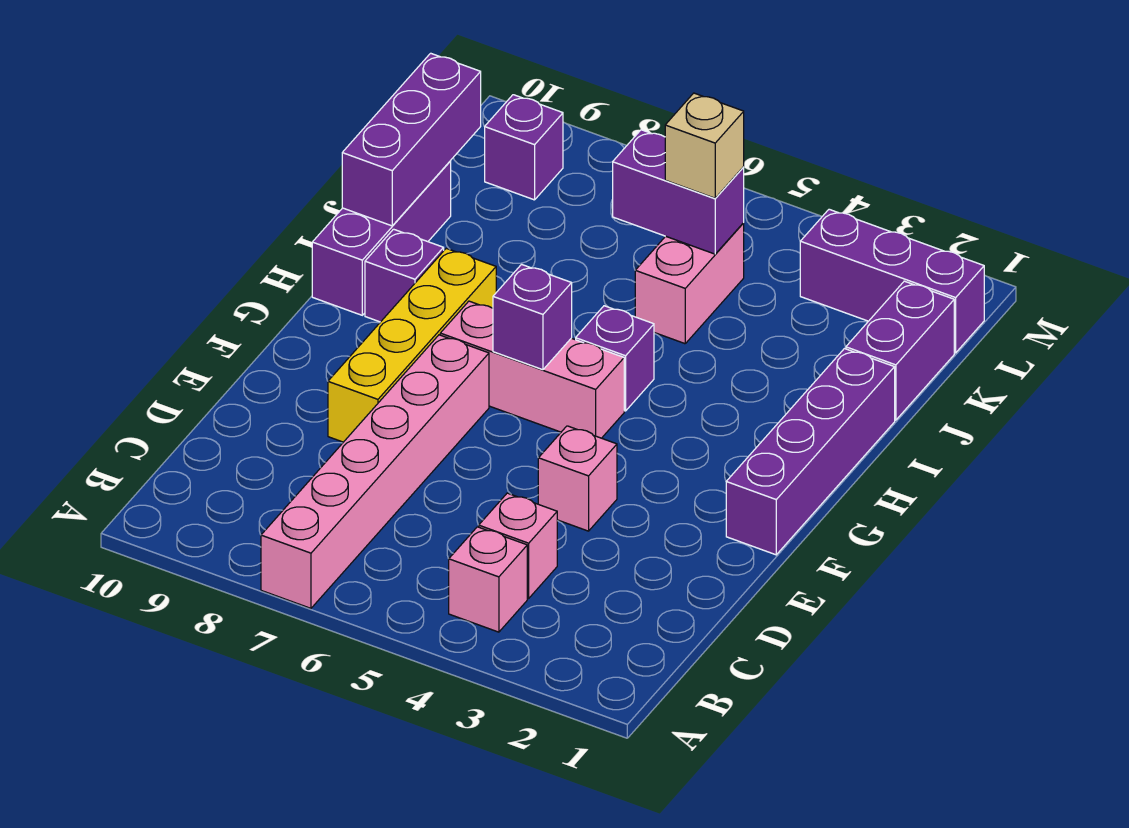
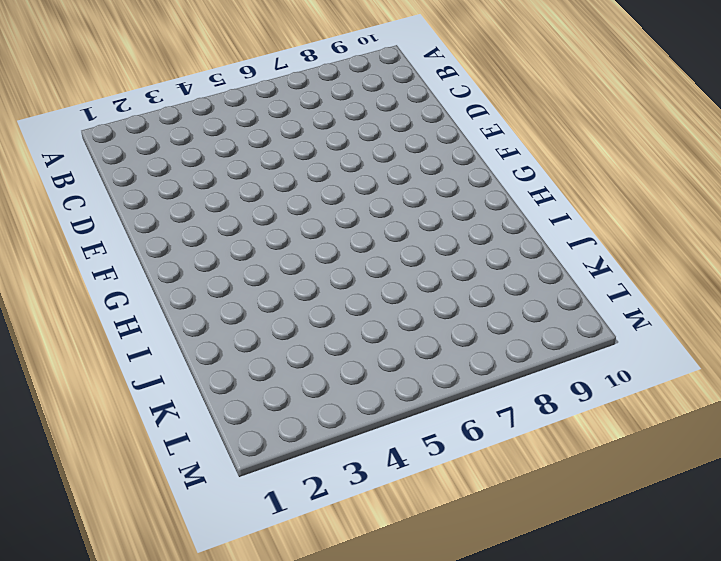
none -> pink 1x6 brick [261,335,489,608]
none -> pink 1x1 brick [449,527,527,632]
none -> pink 1x1 brick [479,493,557,598]

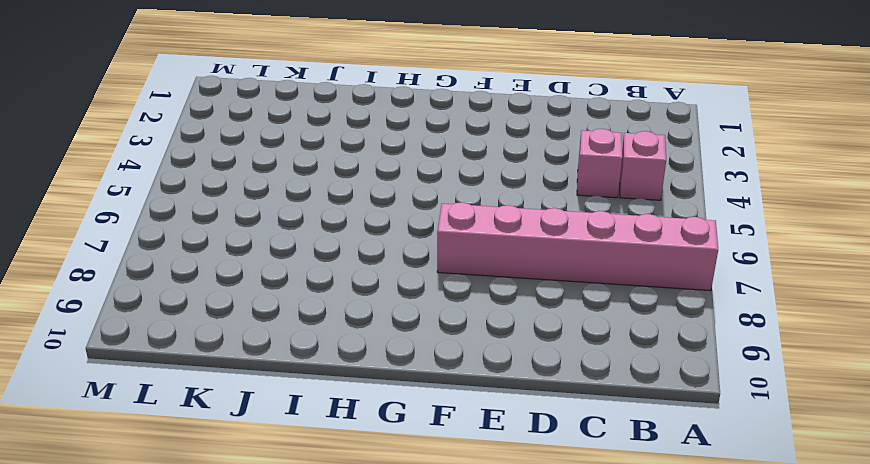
none -> pink 1x1 brick [538,426,617,531]
none -> yellow 1x4 brick [328,248,496,442]
none -> purple 1x4 brick [726,349,895,555]

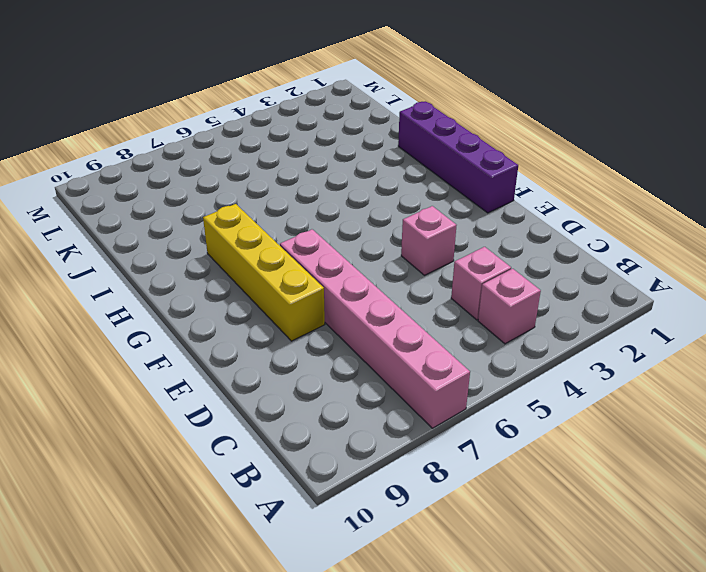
none -> pink 1x3 brick [440,301,624,438]
none -> purple 1x1 brick [576,306,654,411]
none -> purple 1x1 brick [365,229,444,322]

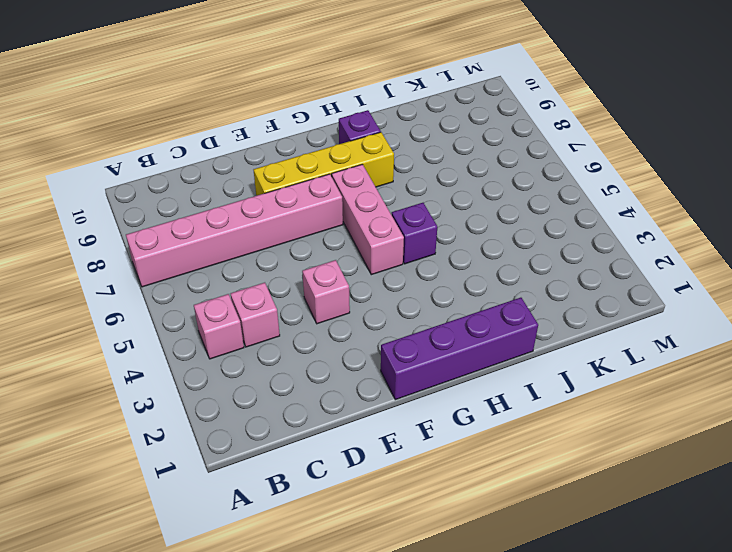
none -> purple 1x3 brick [312,161,451,315]
none -> purple 1x2 brick [846,281,954,420]
none -> pink 1x2 brick [635,223,744,344]

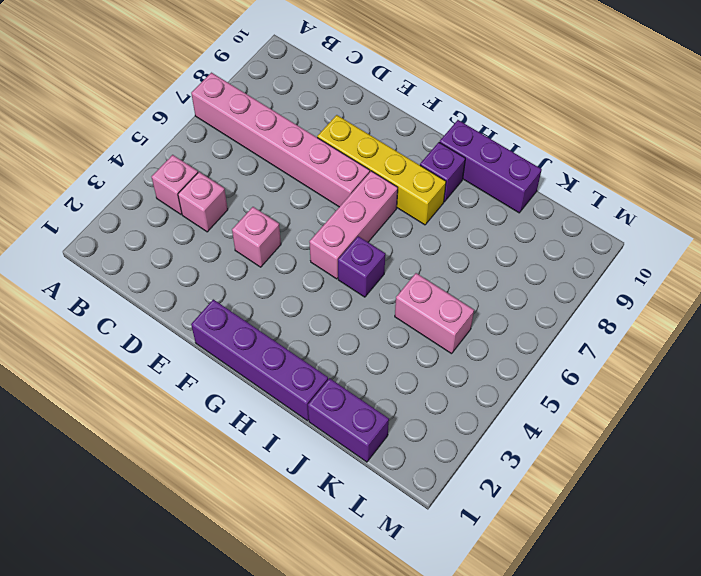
none -> purple 1x3 brick [800,209,984,353]
none -> purple 1x1 brick [485,95,563,200]
none -> purple 1x1 brick [493,264,572,370]

